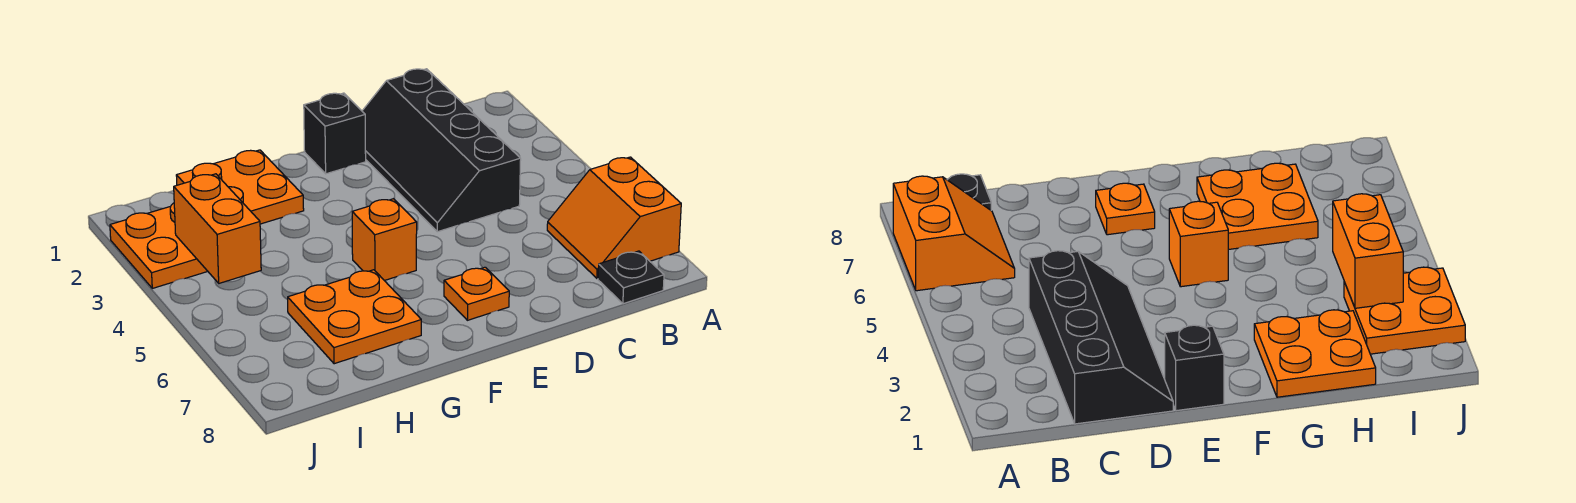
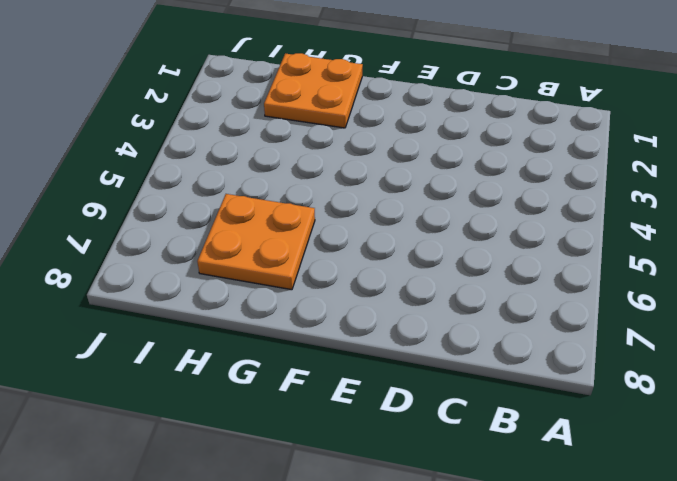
none -> orange 2x2 slope [547,157,681,278]
none -> black 1x1 plate [598,251,664,304]

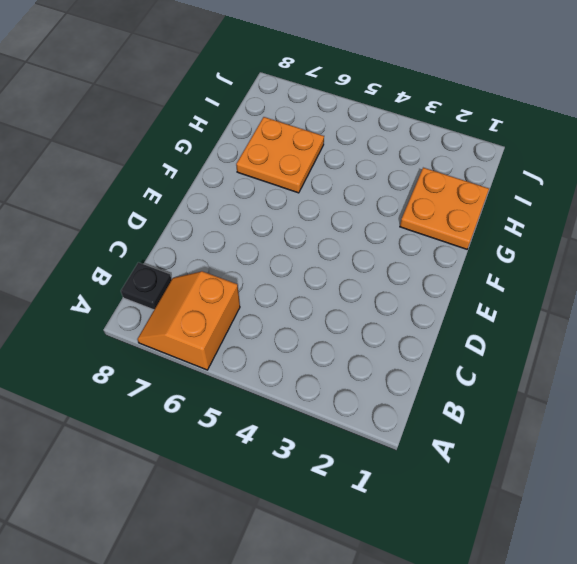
orange 2x2 slope [137,271,240,370] -> orange 2x2 slope turned to [547,157,681,278]
none -> black 2x4 slope [362,69,521,232]
none -> black 1x1 brick [304,93,366,174]

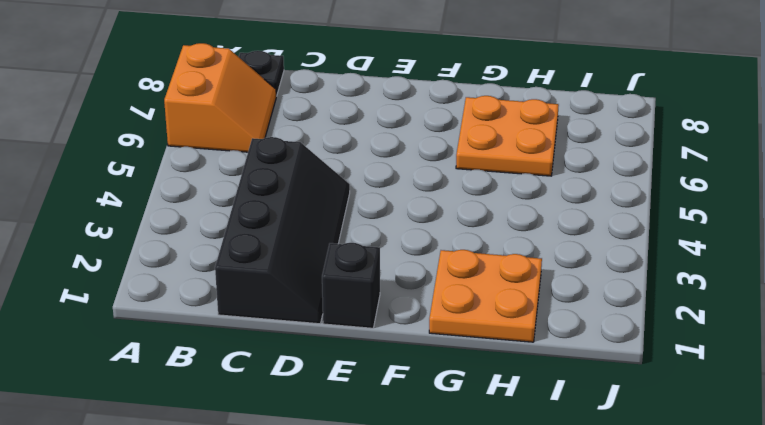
none -> orange 1x1 plate [444,267,509,320]
none -> orange 1x1 brick [352,199,417,281]

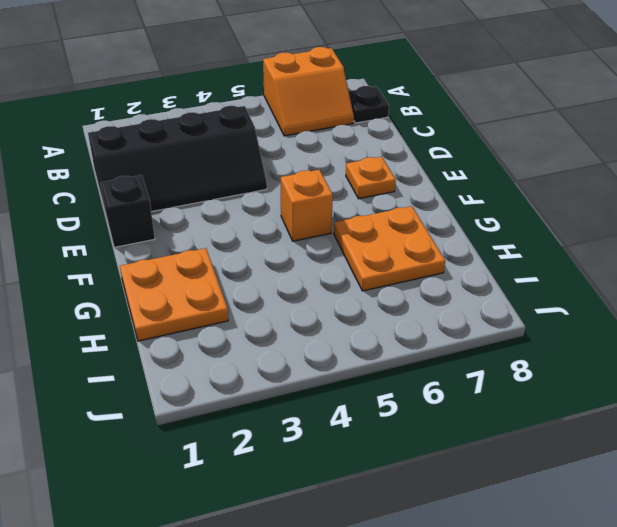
none -> orange 2x2 plate [110,203,208,288]
none -> orange 1x2 brick [174,174,261,283]

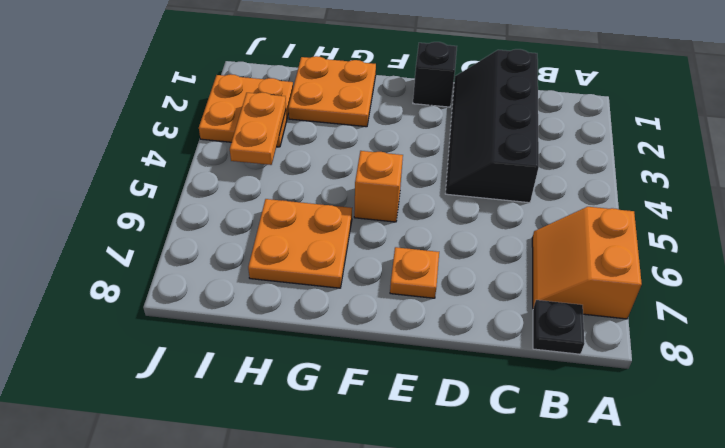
orange 1x2 plate [230,92,286,165] -> orange 1x2 brick [174,174,261,283]

